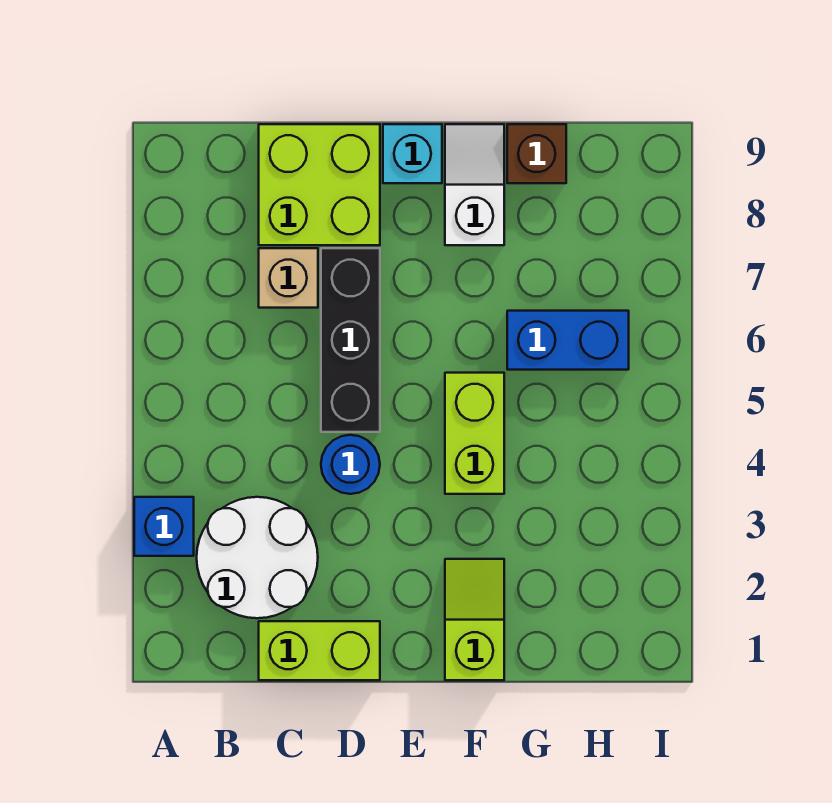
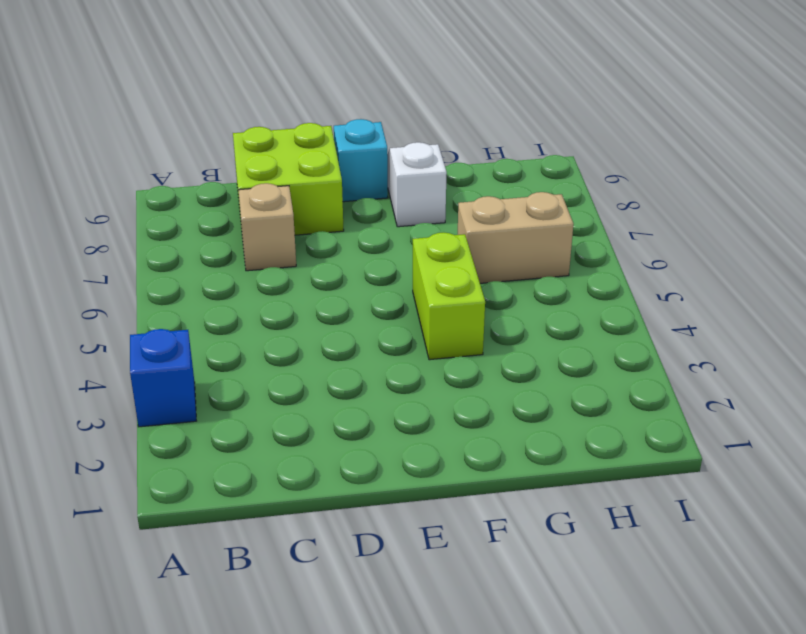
tan 1x2 brick [458,192,573,283] -> blue 1x2 brick [507,311,629,370]
none -> white 2x2 round brick [197,497,318,618]
none -> lime 1x2 brick [259,621,380,680]
none -> blue 1x1 round brick [321,435,380,494]

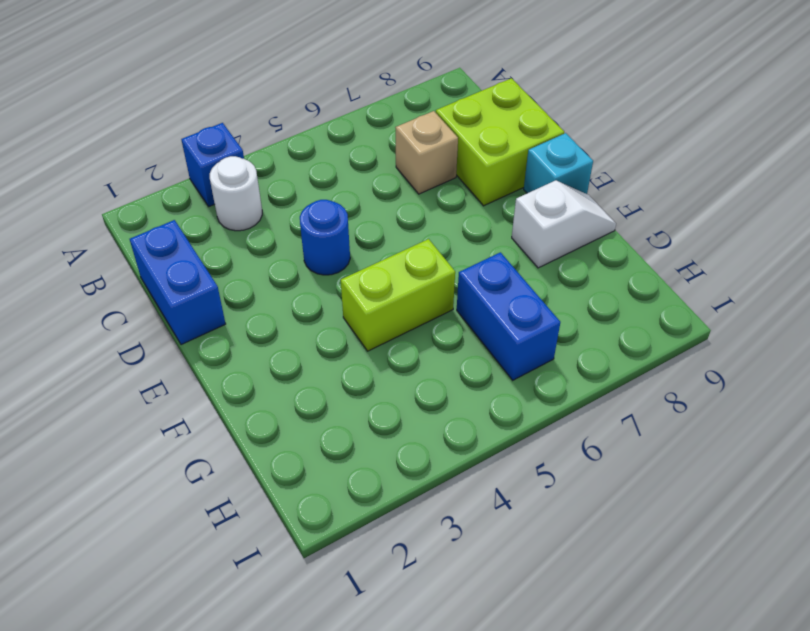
white 1x1 round brick [210,156,262,231] -> white 2x2 round brick [197,497,318,618]
blue 1x2 brick [130,220,226,345] -> lime 1x2 brick [259,621,380,680]
none -> black 1x3 brick [321,248,380,432]
none -> lime 1x2 slope [445,559,504,680]
none -> brown 1x1 brick [507,124,566,183]

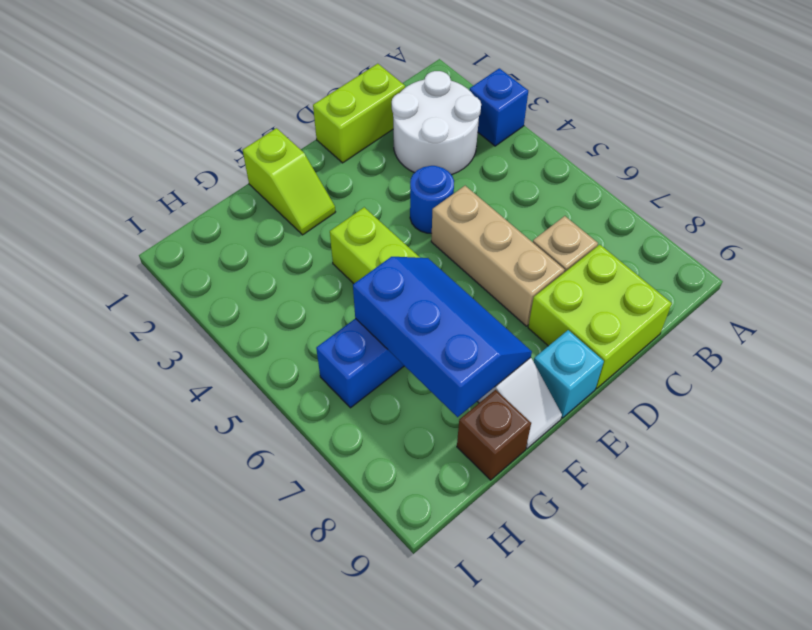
tan 1x3 brick [431,186,565,326] -> black 1x3 brick [321,248,380,432]
blue 2x3 slope [353,257,532,417] -> none

